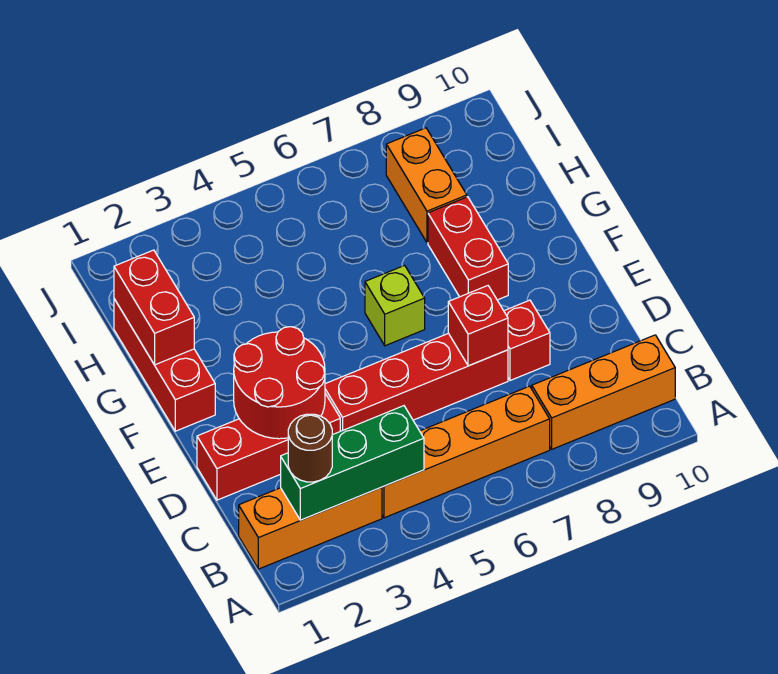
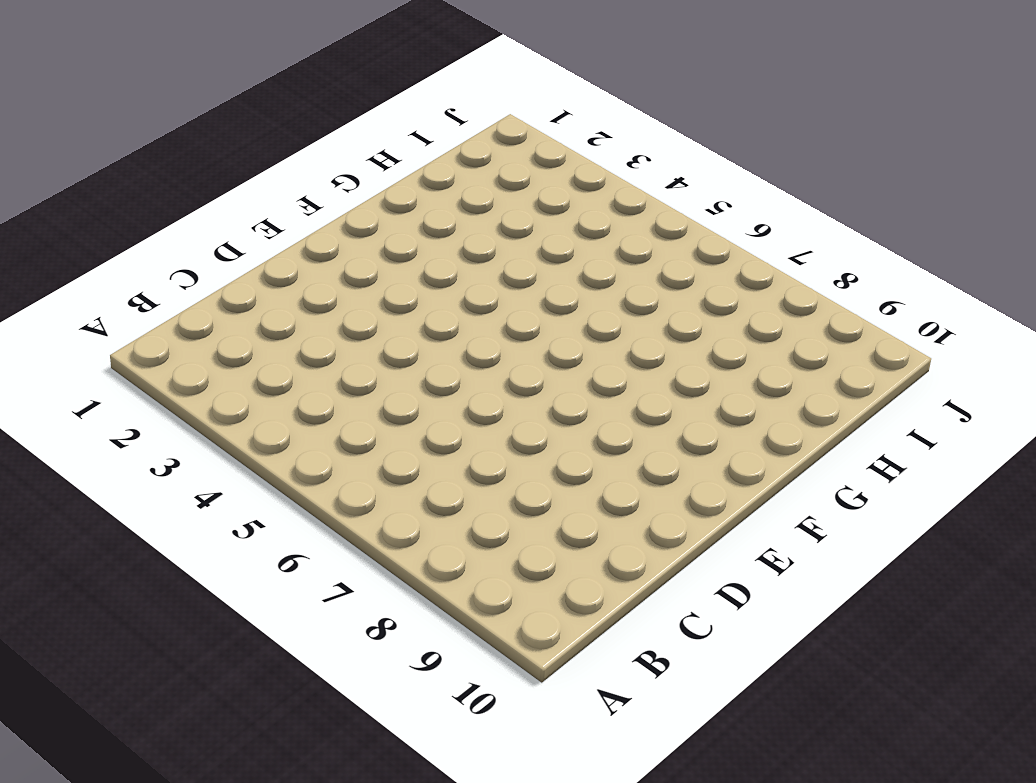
none -> orange 1x3 brick [239,487,382,569]
none -> orange 1x4 brick [382,386,550,518]
none -> orange 1x3 brick [532,335,675,449]

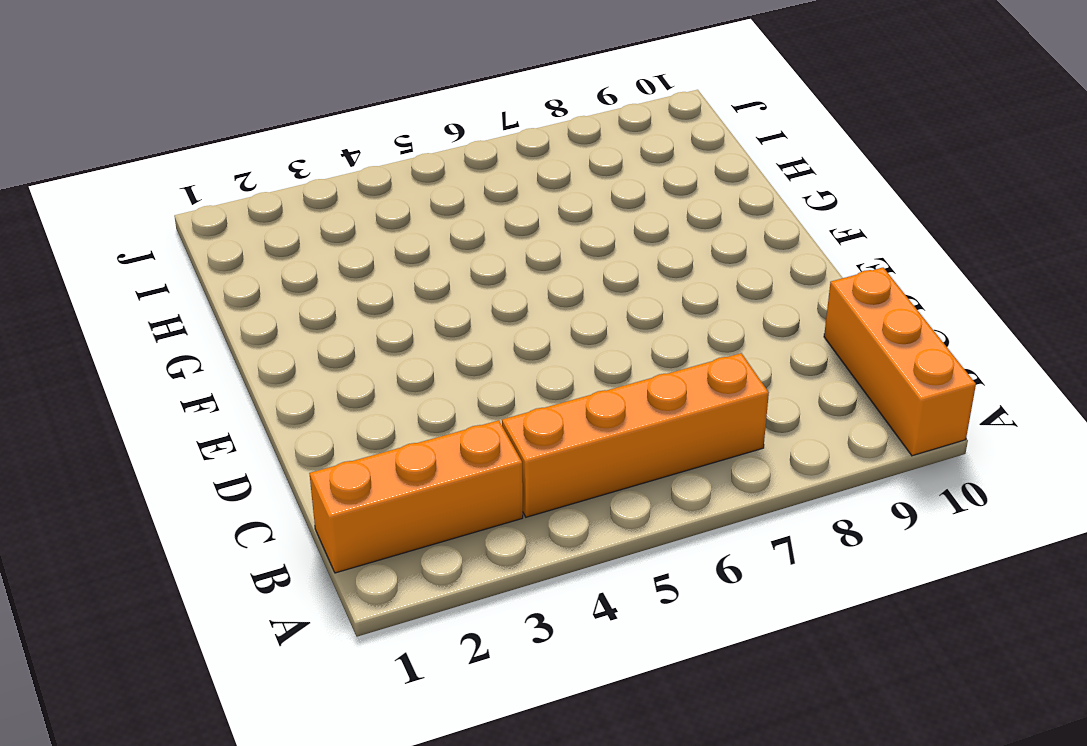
orange 1x3 brick [824,268,976,456] -> orange 1x3 brick turned to [532,335,675,449]
none -> red 1x3 brick [197,393,340,500]
none -> red 1x4 brick [325,333,508,431]
none -> red 1x1 brick [504,300,550,381]

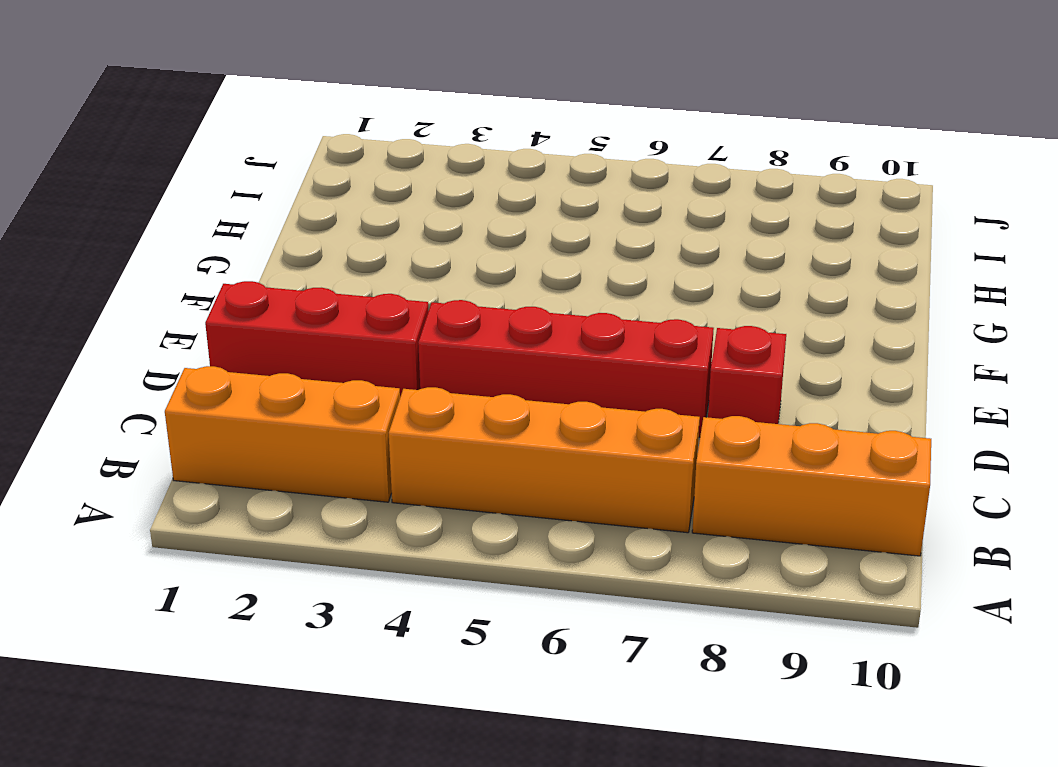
none -> red 1x3 brick [114,299,215,431]
none -> lime 1x1 brick [365,265,425,346]
none -> red 1x2 brick [428,197,508,300]

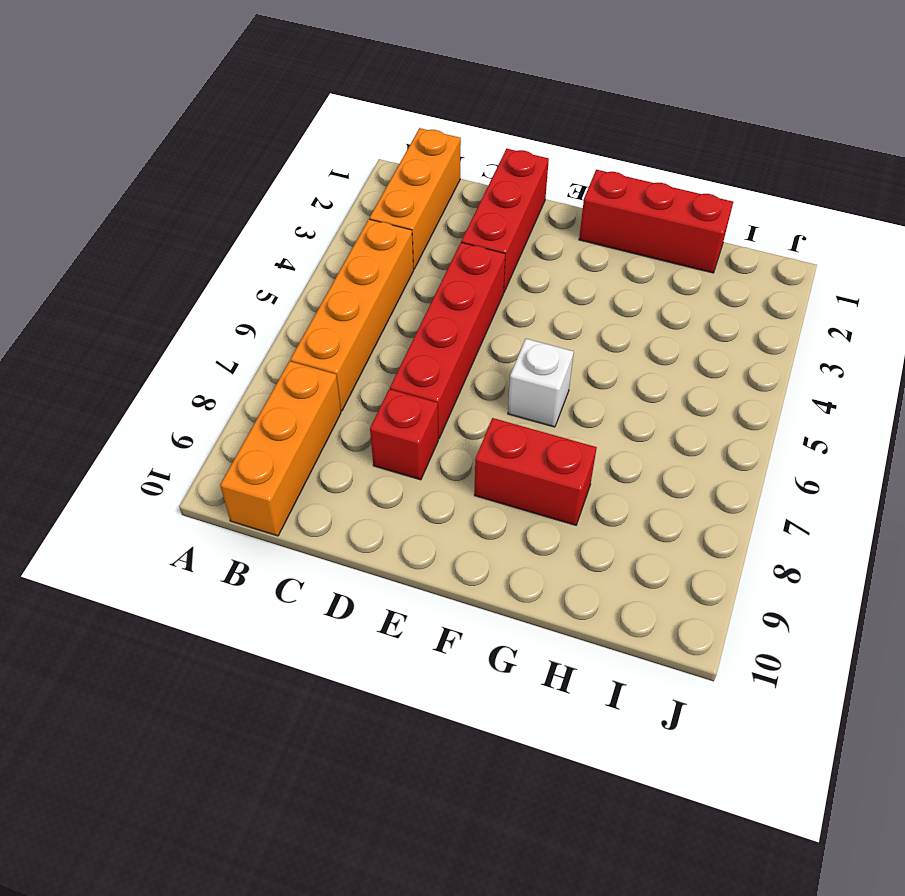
white 1x1 brick [508,339,574,427] -> lime 1x1 brick [365,265,425,346]
none -> orange 1x2 brick [386,128,467,243]
none -> green 1x3 brick [281,406,424,520]
none -> red 2x2 round brick [234,327,325,439]

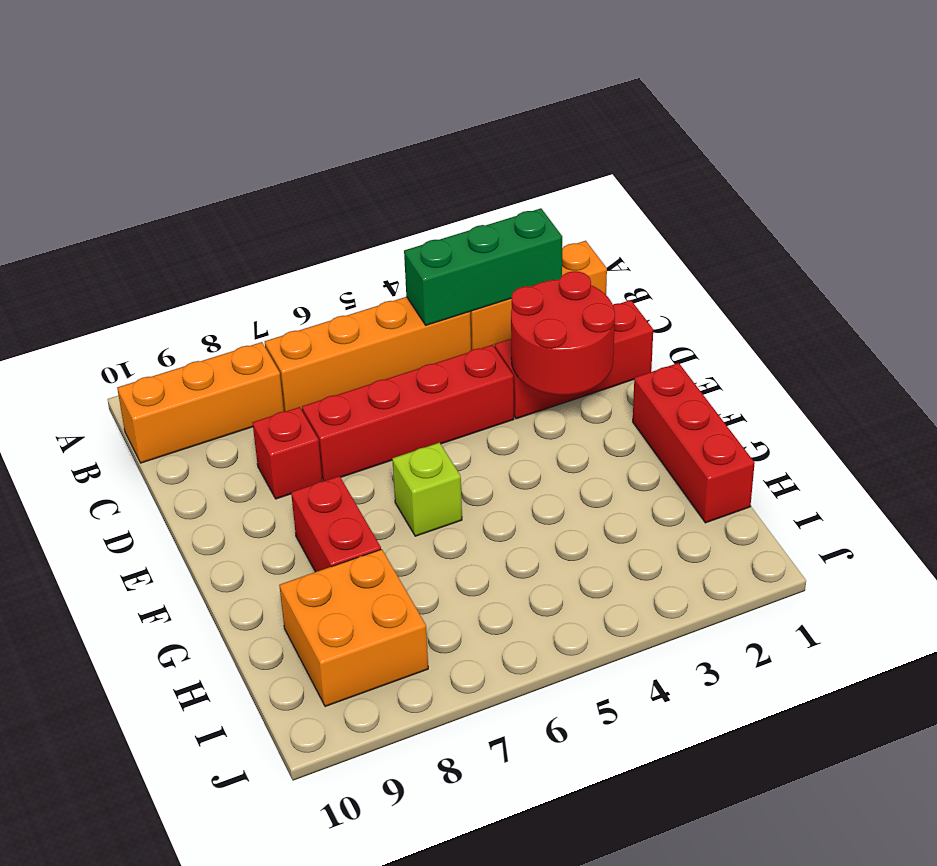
orange 2x2 brick [279,549,428,707] -> orange 1x2 brick [386,128,467,243]
none -> red 1x1 brick [448,286,508,366]
none -> red 1x2 brick [114,250,194,365]
none -> brown 1x1 round brick [288,414,332,482]

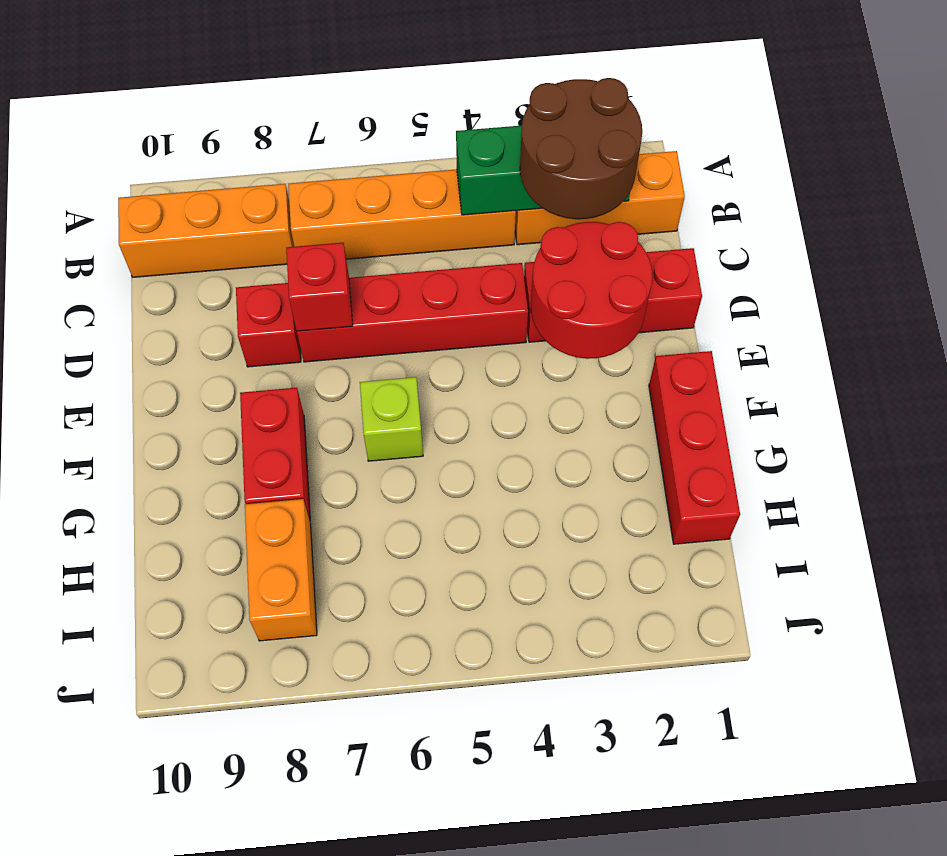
brown 2x2 round brick [520,78,642,219] -> brown 1x1 round brick [288,414,332,482]
none -> red 1x2 brick [114,250,194,365]

